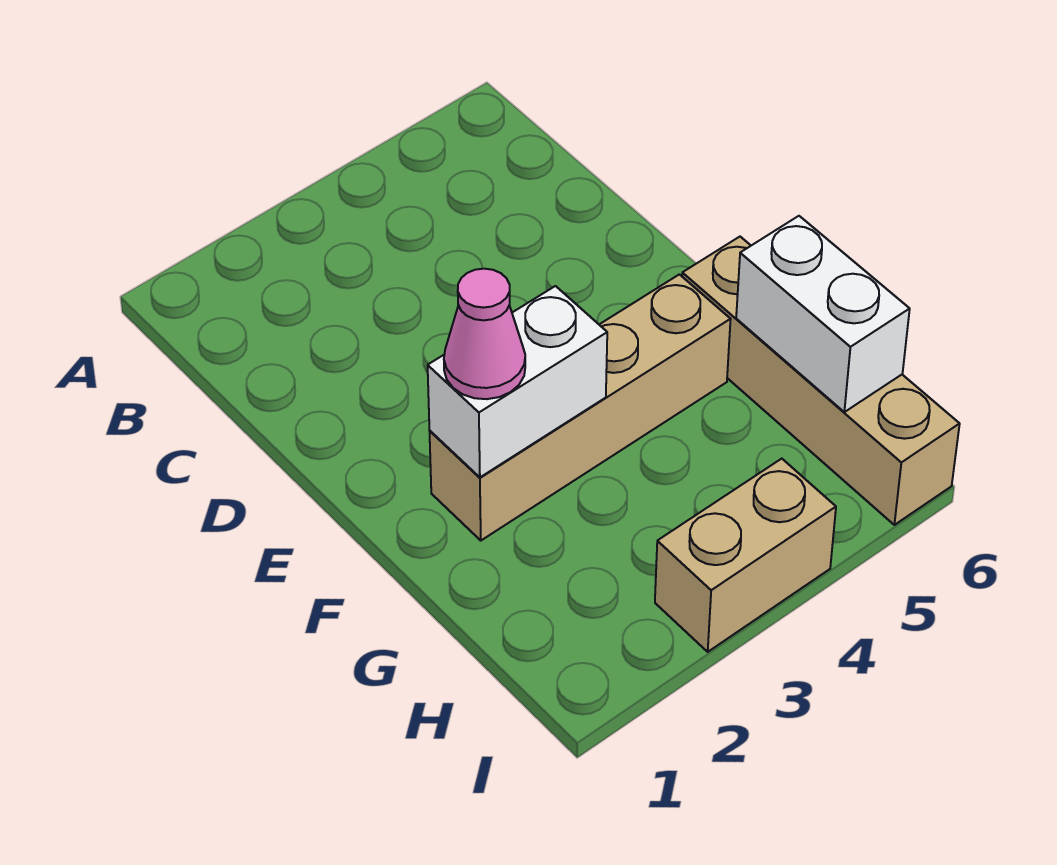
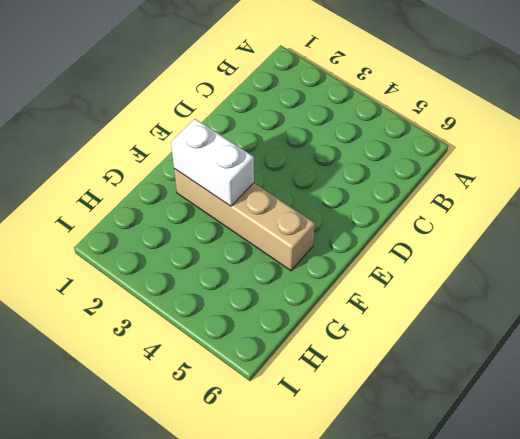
none -> tan 1x4 brick [682,237,960,525]
none -> tan 1x2 brick [655,459,836,652]

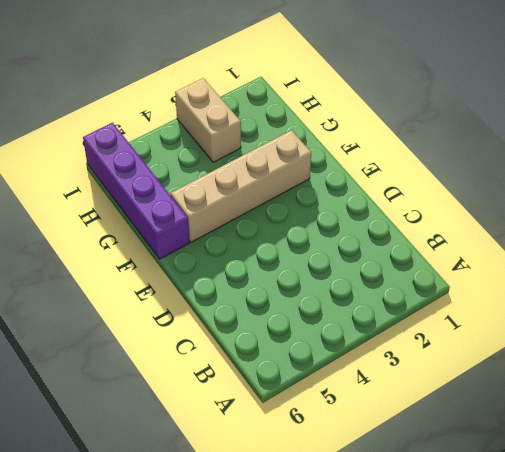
purple 1x4 brick [83,123,189,259] -> tan 1x4 brick [682,237,960,525]
tan 1x2 brick [175,78,241,162] -> tan 1x2 brick turned to [655,459,836,652]
none -> white 1x2 brick [428,286,607,477]
none -> white 1x2 brick [736,216,910,412]

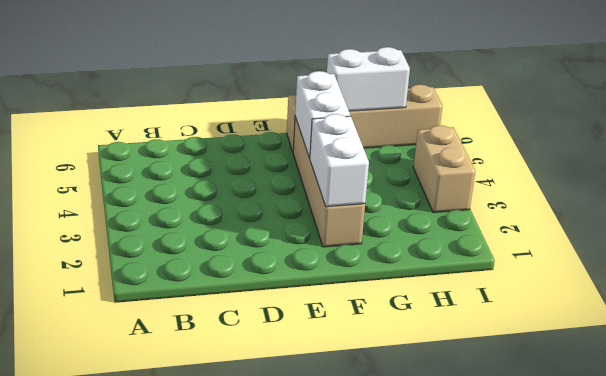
white 1x2 brick [295,71,350,158] -> none
none -> pink 1x1 cone [444,269,525,399]

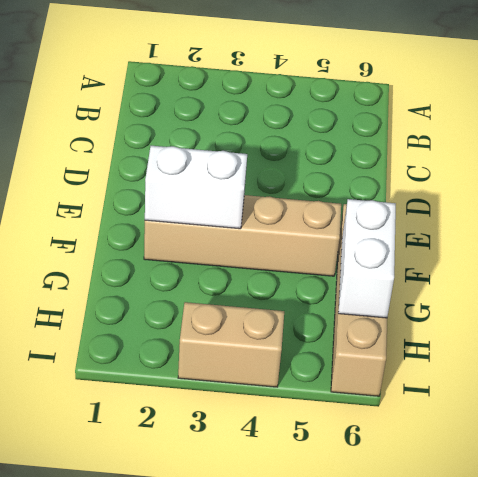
none -> pink 1x1 cone [444,269,525,399]

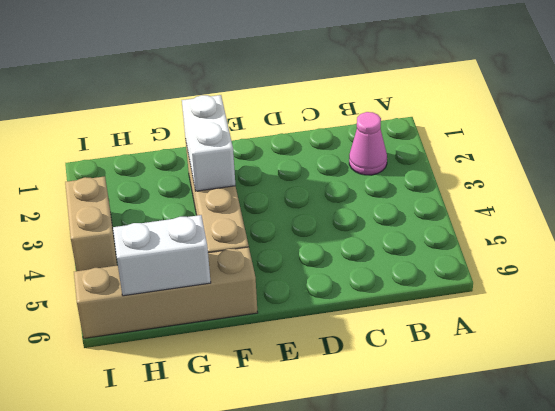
pink 1x1 cone [349,112,387,175] -> pink 1x1 cone moved to [444,269,525,399]

